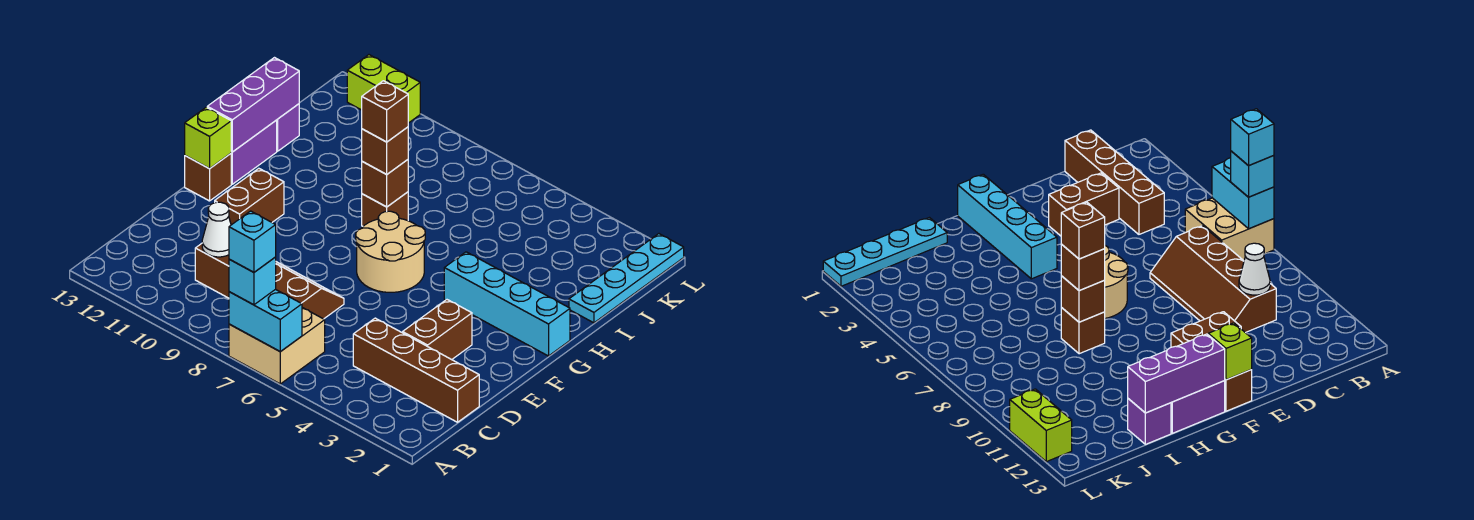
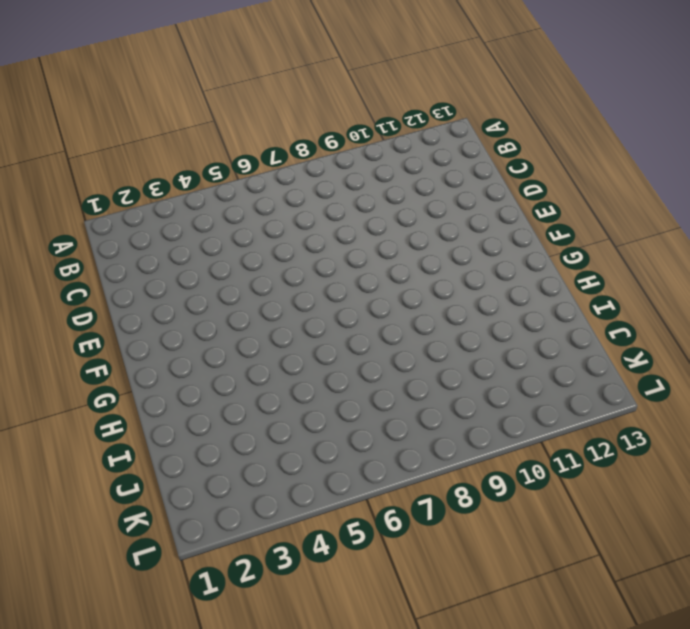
none -> tan 2x2 brick [229,308,325,384]
none -> brown 1x4 brick [353,318,479,422]
none -> brown 2x4 slope [195,244,344,319]

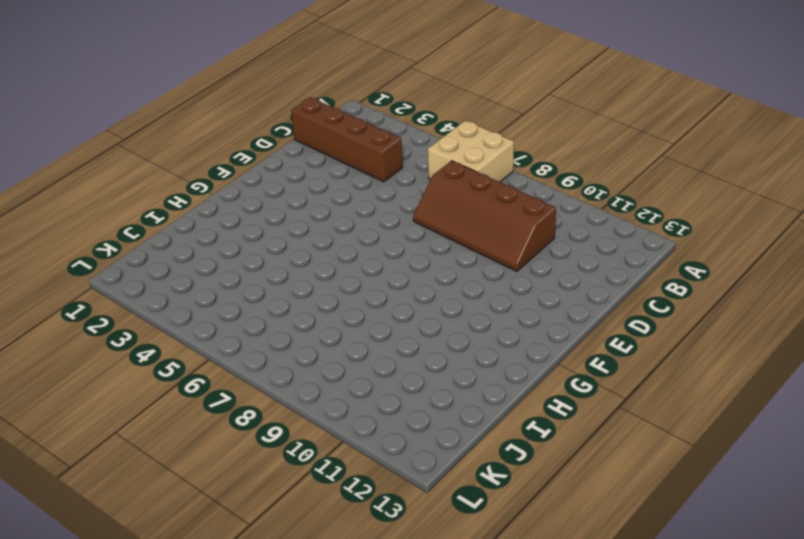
none -> brown 1x2 brick [403,300,472,360]
none -> brown 1x2 brick [215,168,284,225]
none -> tan 2x2 round brick [356,211,425,292]

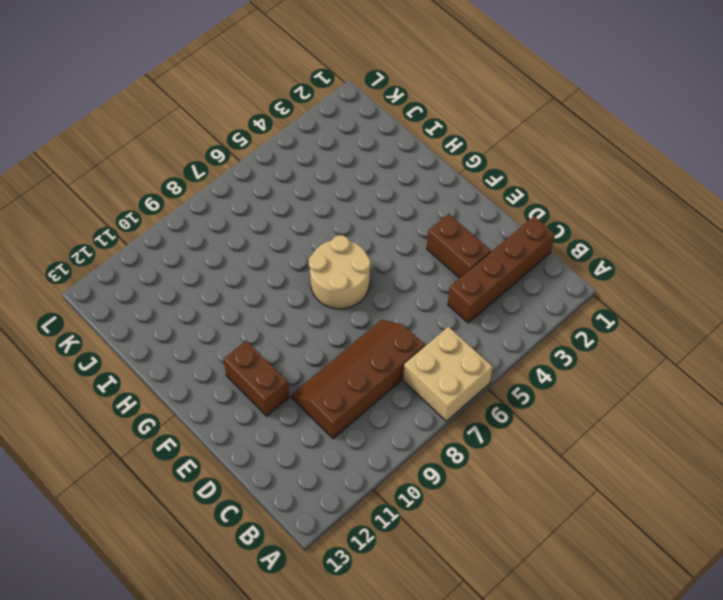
none -> brown 1x1 brick [185,154,231,201]
none -> cyan 1x4 brick [444,252,570,356]
none -> purple 1x2 brick [231,120,277,184]

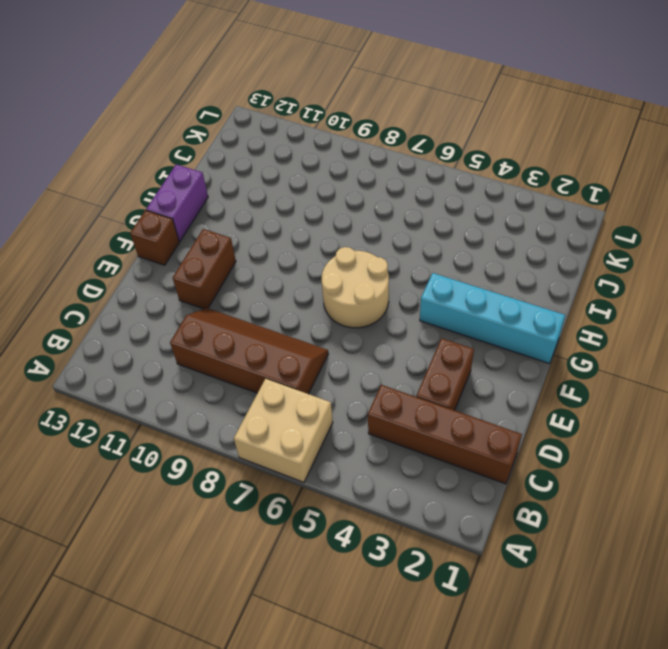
none -> brown 1x1 brick [362,192,408,226]
none -> cyan 1x4 plate [569,234,684,323]
none -> purple 1x1 brick [277,104,299,151]

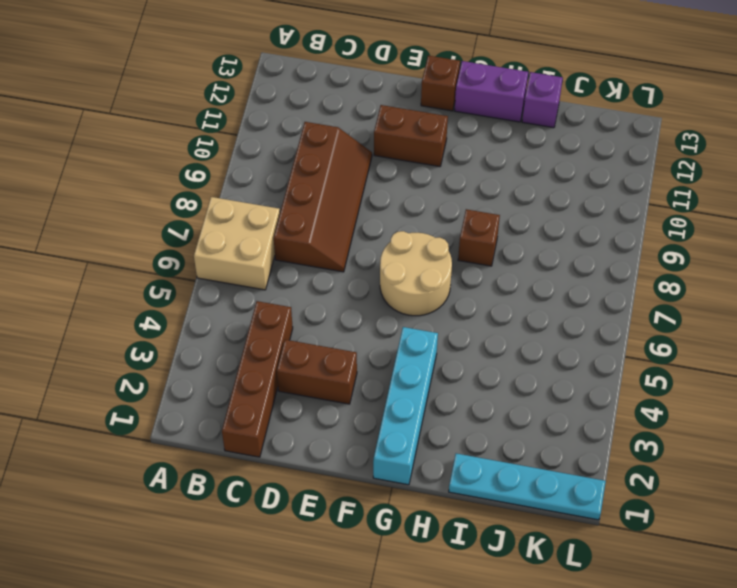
none -> lime 1x2 brick [347,55,420,123]
none -> cyan 1x2 brick [229,289,302,352]
none -> white 1x1 cone [202,202,231,257]

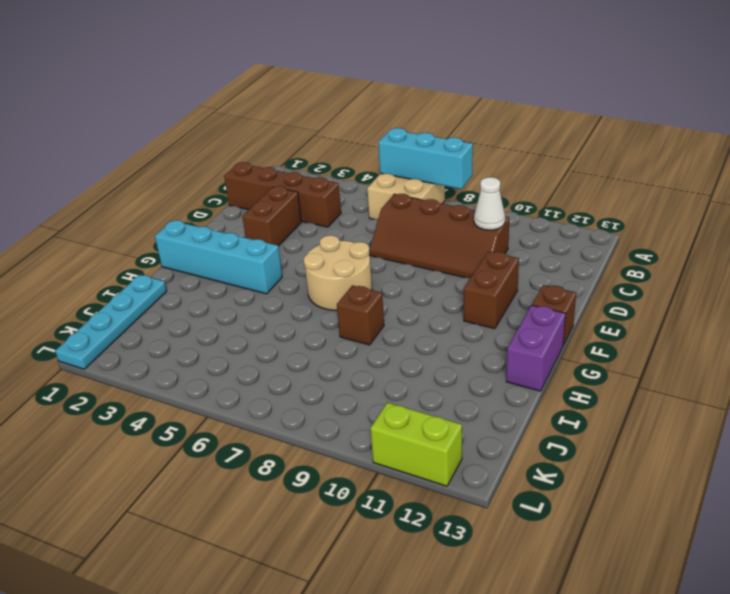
cyan 1x3 brick [378,128,473,189] -> cyan 1x2 brick [229,289,302,352]
none -> purple 1x1 brick [277,104,299,151]
none -> lime 1x1 brick [185,107,231,169]
none -> purple 1x3 brick [207,58,299,152]

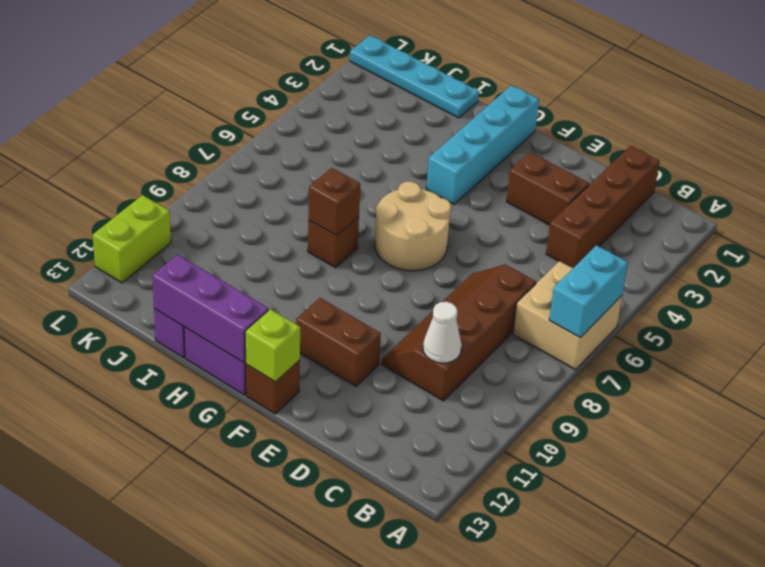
none -> cyan 1x1 brick [229,257,276,305]
none -> brown 1x1 brick [362,127,408,174]
none -> cyan 1x1 brick [229,211,276,272]

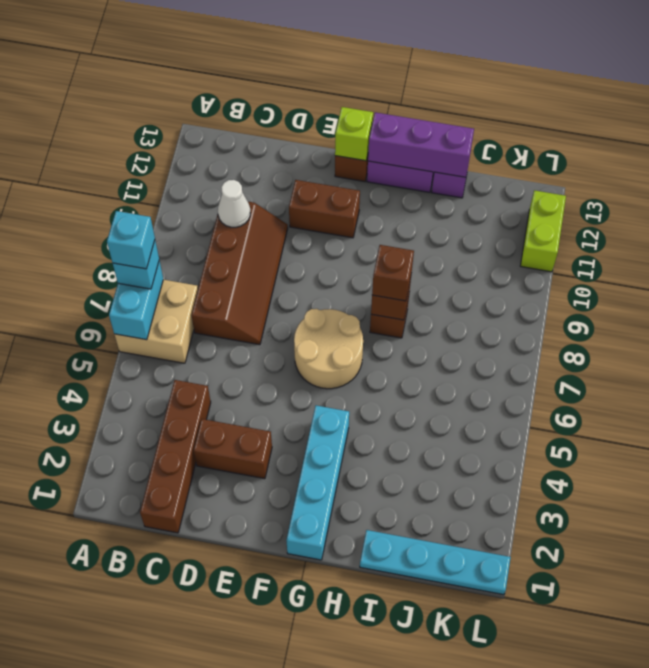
none -> brown 1x1 brick [362,81,408,142]

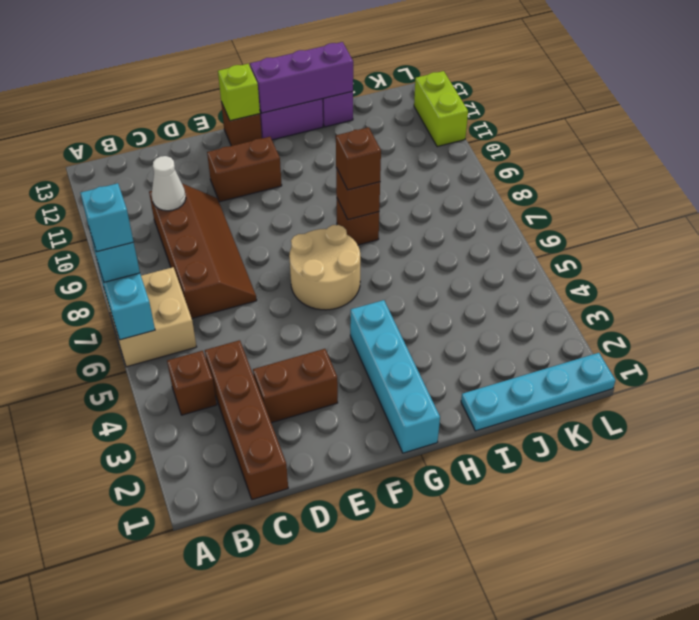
brown 1x1 brick [167,351,217,415] -> brown 1x1 brick moved to [362,81,408,142]

